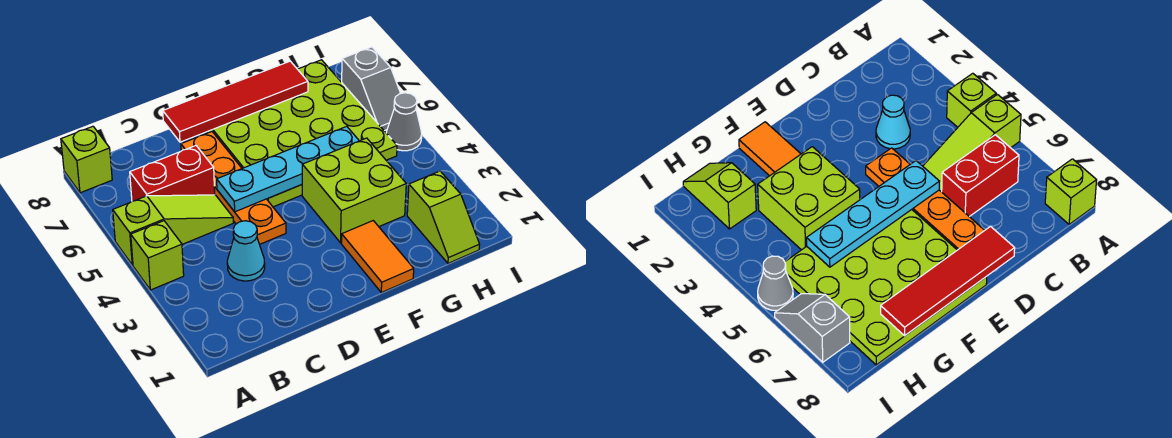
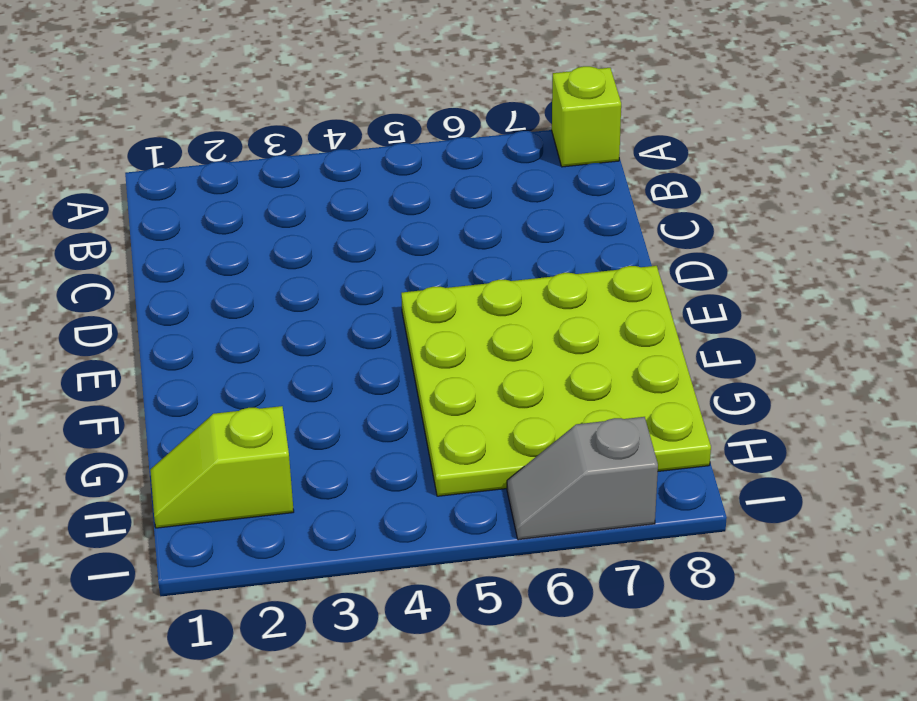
none -> lime 1x1 brick [131,221,184,290]
none -> lime 1x3 slope [113,195,233,265]
none -> red 1x2 brick [130,146,215,201]

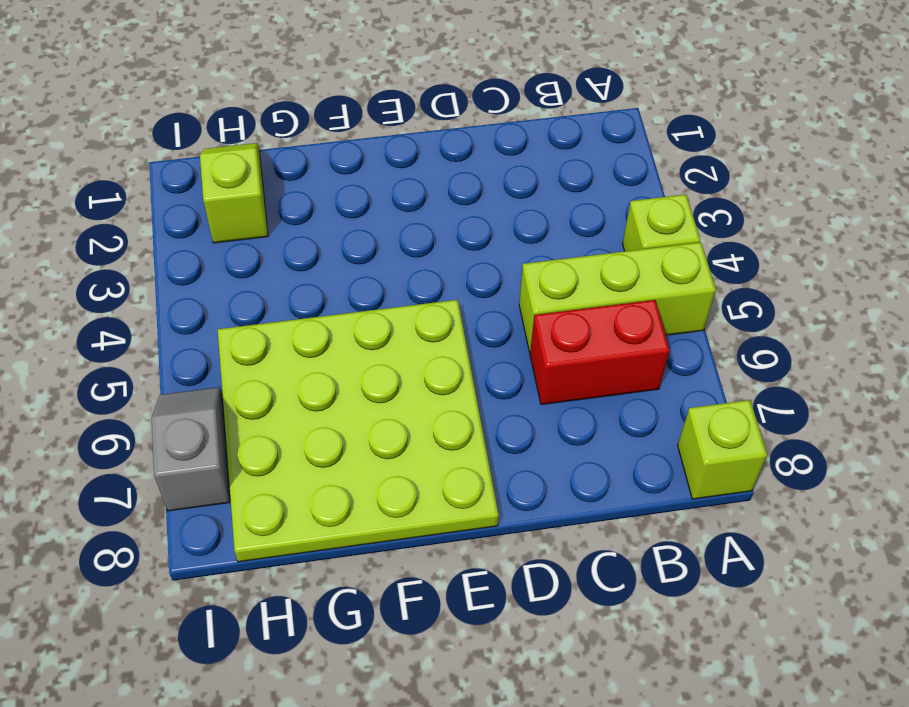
lime 1x3 brick [519,242,716,352] -> lime 1x3 slope [113,195,233,265]
none -> cyan 1x1 cone [227,221,265,281]
none -> orange 1x4 plate [181,132,286,244]
none -> orange 1x2 tile [341,221,414,293]

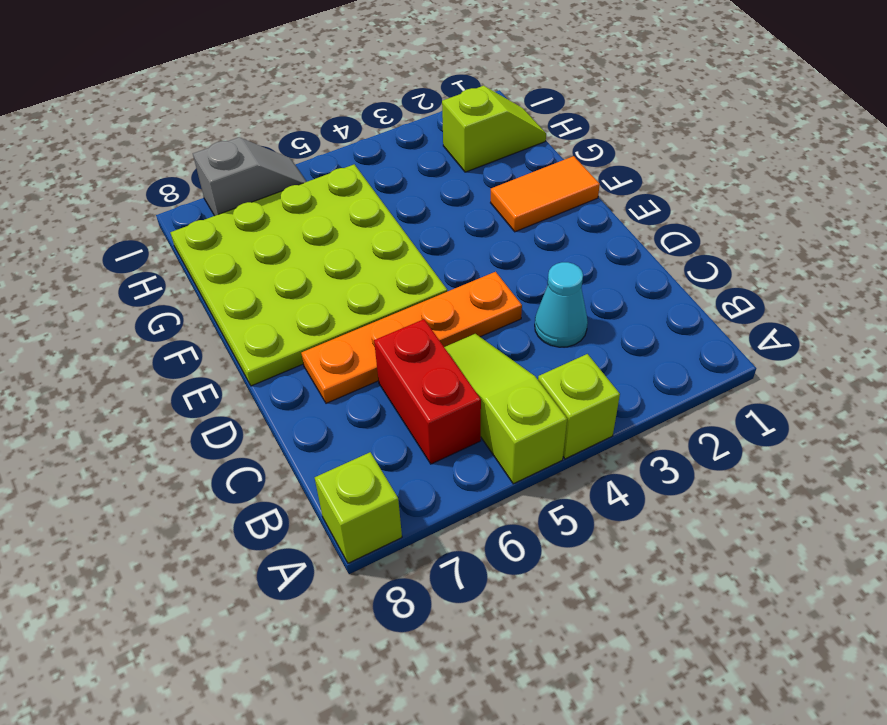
none -> lime 2x2 brick [302,138,406,243]
none -> grey 1x1 cone [386,93,422,151]
none -> cyan 1x4 plate [217,126,359,212]

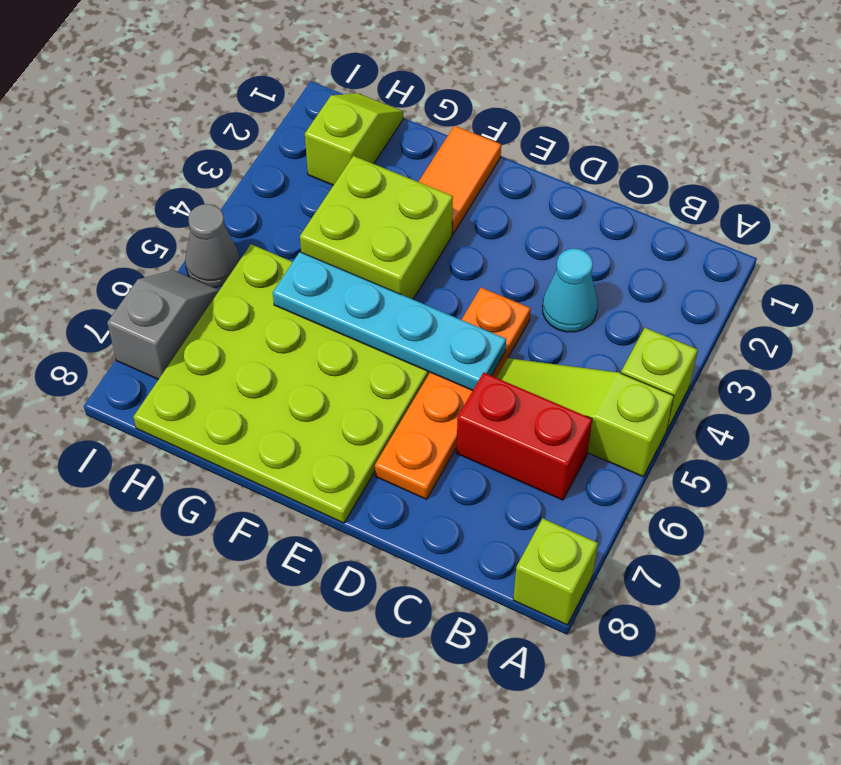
none -> red 1x4 tile [163,61,308,142]

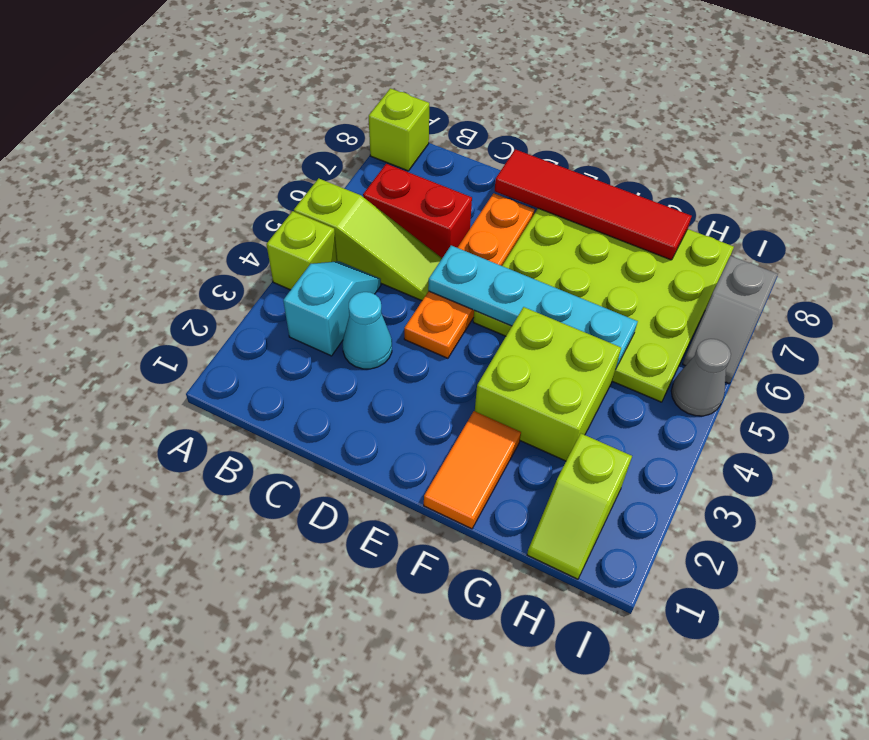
cyan 1x2 slope [283,261,381,356] -> none

